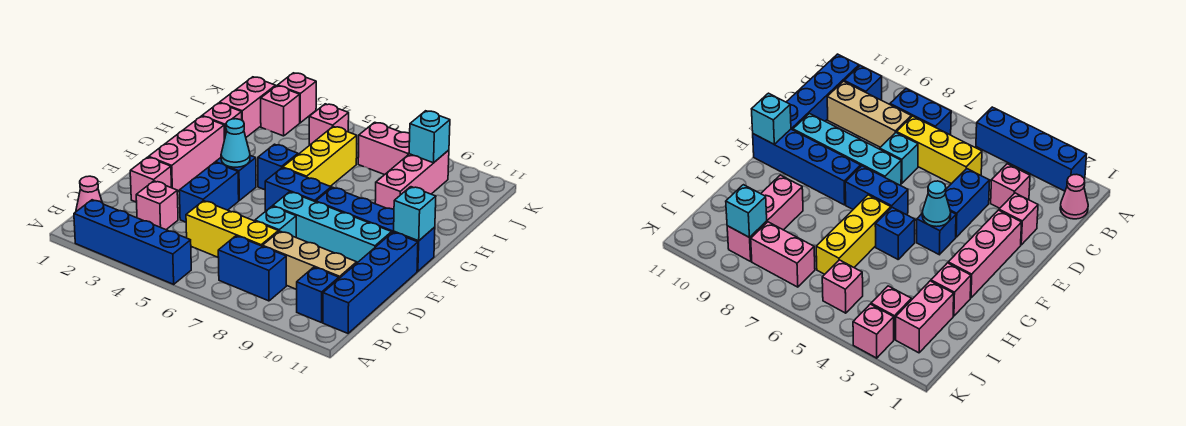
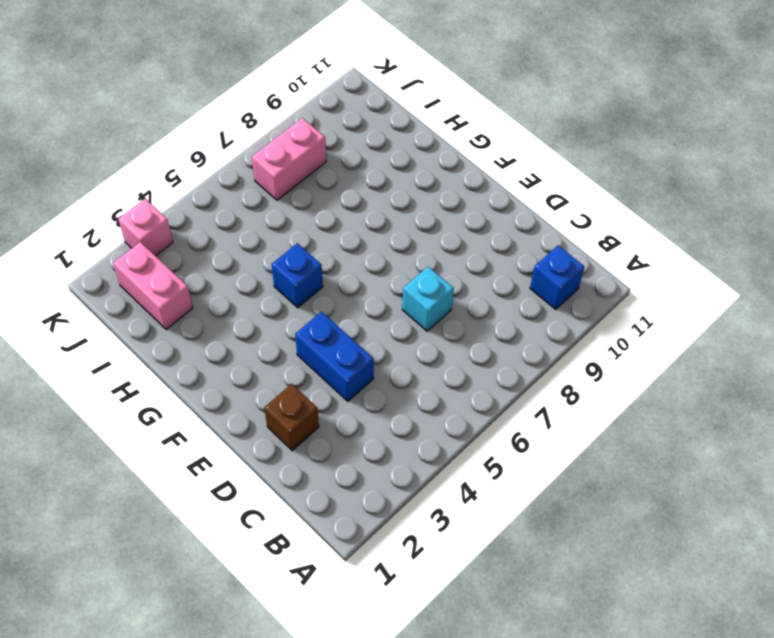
brown 1x1 brick [264,384,319,451] -> pink 1x1 brick [130,157,172,202]
none -> blue 1x4 brick [74,200,191,284]
none -> pink 1x1 cone [76,176,102,211]
none -> blue 1x2 brick [218,236,286,301]

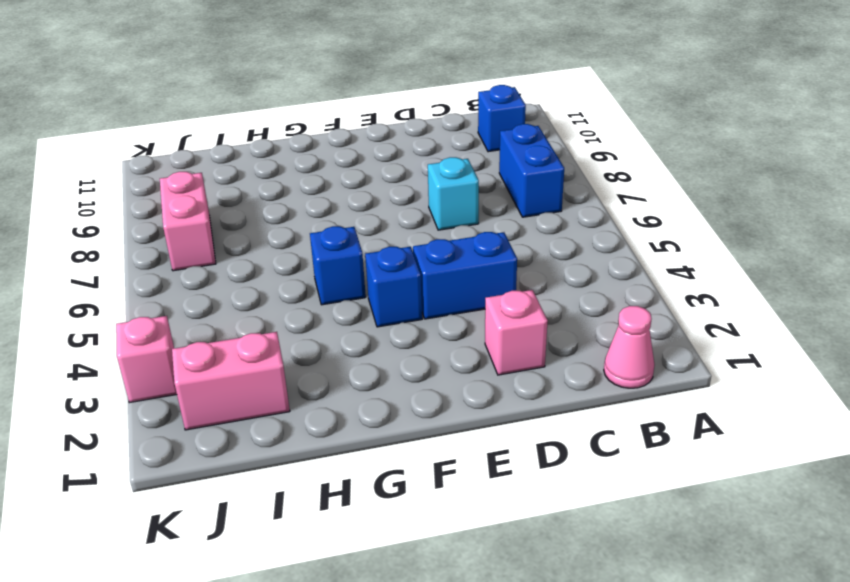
none -> blue 1x4 brick [74,200,191,284]
none -> blue 1x4 brick [323,232,418,333]
none -> pink 1x1 brick [136,181,178,230]

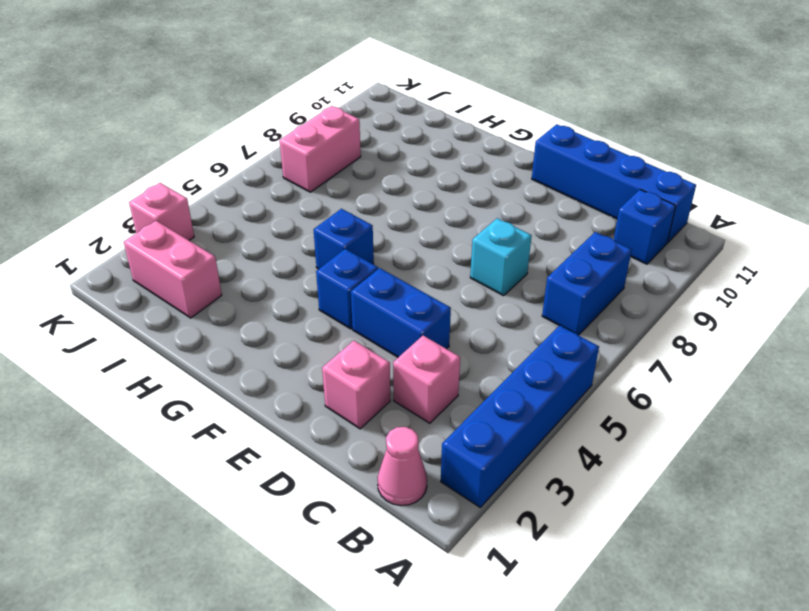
none -> yellow 1x3 brick [186,201,278,258]
none -> tan 1x3 brick [262,231,357,289]
none -> pink 1x3 brick [149,116,224,192]

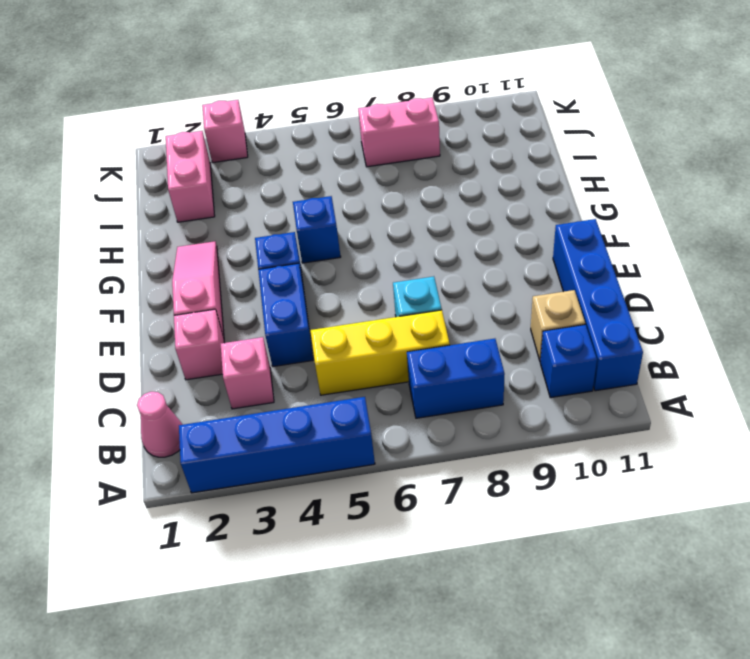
tan 1x1 brick [531,290,585,361] -> tan 1x3 brick [262,231,357,289]
pink 1x3 slope [172,241,224,337] -> pink 1x3 brick [149,116,224,192]
none -> cyan 1x4 brick [273,192,392,263]
none -> blue 1x2 brick [265,168,331,211]
none -> blue 1x4 brick [316,187,435,271]

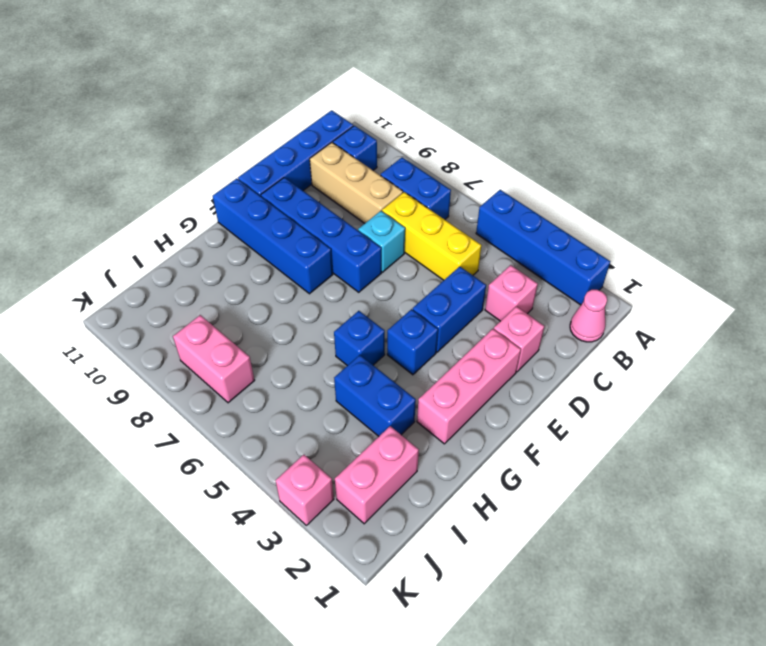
blue 1x4 brick [261,177,381,292] -> cyan 1x4 brick [273,192,392,263]
blue 1x2 brick [334,355,416,436] -> blue 1x2 brick moved to [265,168,331,211]
none -> yellow 1x3 brick [283,127,357,186]
none -> pink 1x1 brick [202,103,242,140]
none -> pink 1x3 brick [375,150,449,209]

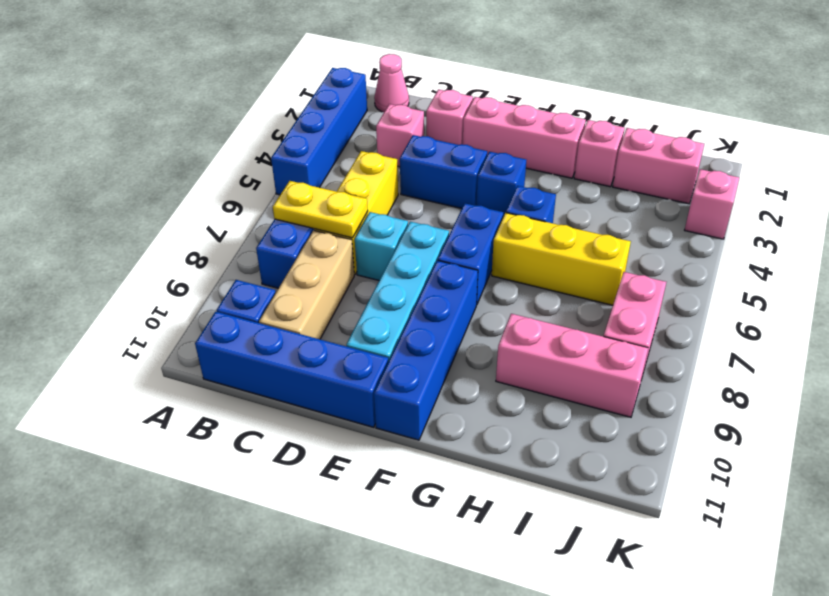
yellow 1x2 plate [273,181,368,238] -> none
none -> pink 1x1 brick [261,86,300,136]
none -> pink 1x1 brick [309,104,349,145]
none -> cyan 1x1 cone [221,119,250,167]

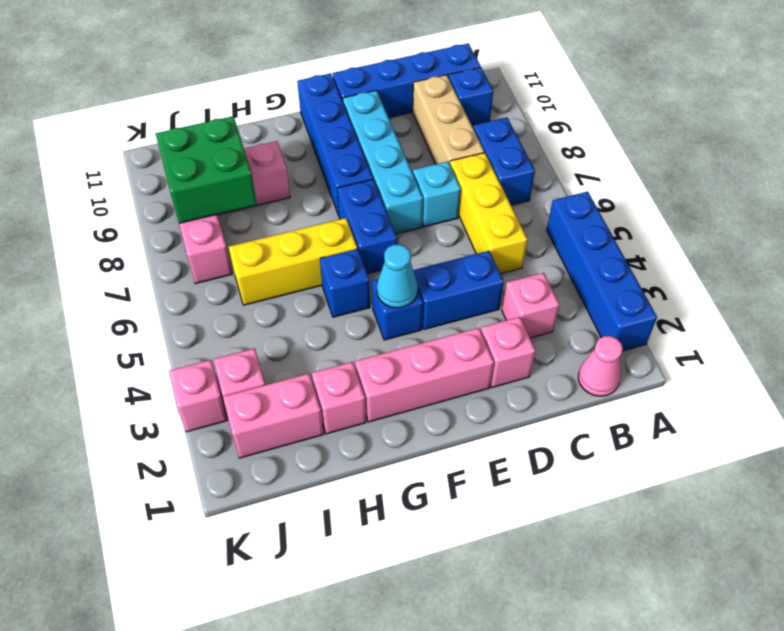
green 2x2 brick [156,116,257,223] -> cyan 1x1 brick [409,111,450,163]
none -> pink 1x1 brick [309,104,349,145]
none -> cyan 1x1 brick [394,187,436,241]

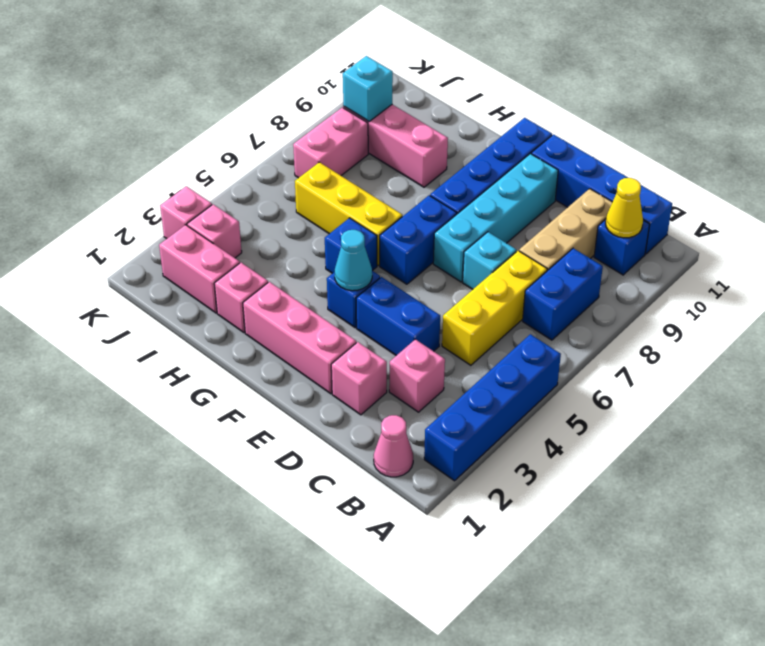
yellow 1x1 cone [606,178,643,238] -> none
none -> pink 1x1 brick [309,104,349,145]
none -> cyan 1x1 brick [394,187,436,241]

